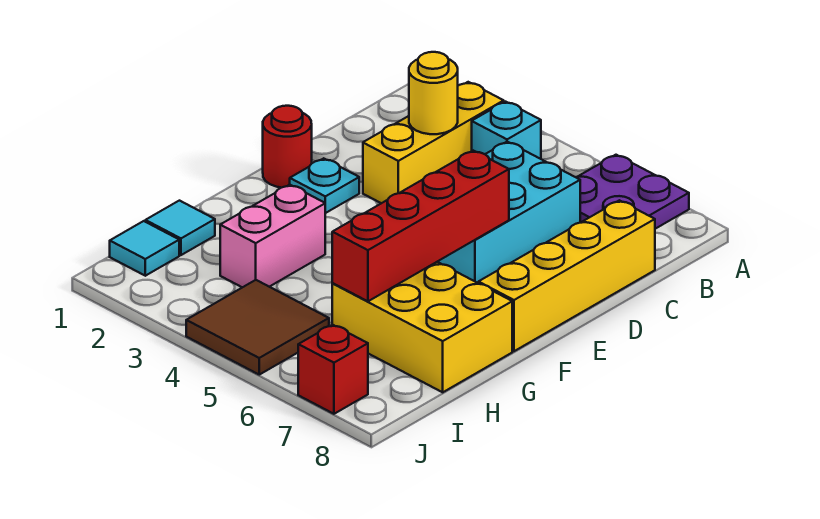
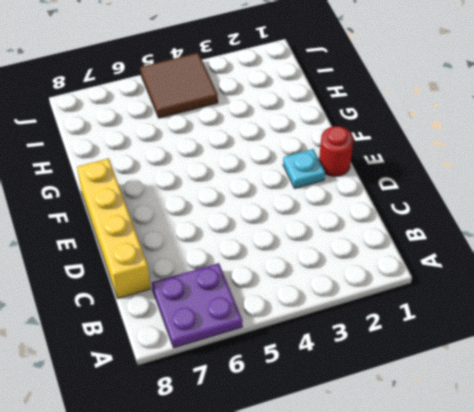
none -> yellow 1x3 brick [363,82,504,203]
none -> cyan 1x1 brick [472,102,541,159]
none -> cyan 2x3 brick [437,142,580,283]

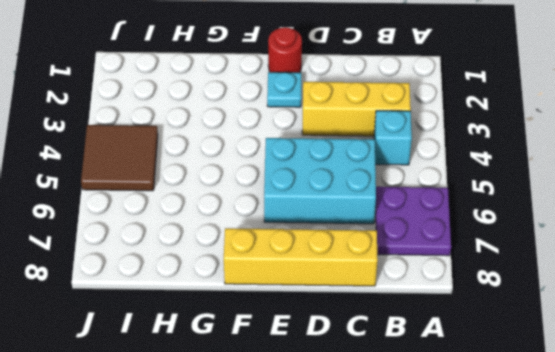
none -> pink 1x2 brick [220,185,325,287]
none -> yellow 2x3 brick [332,262,512,392]
none -> cyan 1x1 tile [145,201,215,255]

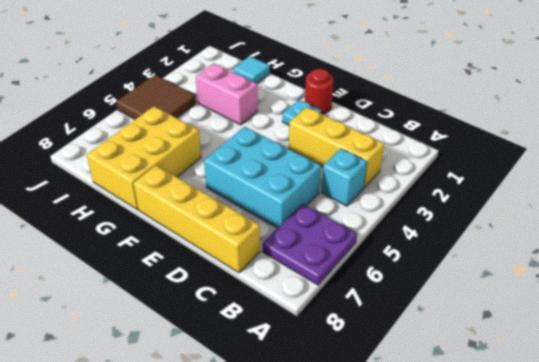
none -> cyan 1x1 tile [110,221,179,276]
none -> red 1x1 brick [298,325,368,414]
none -> yellow 1x1 round brick [409,52,458,134]

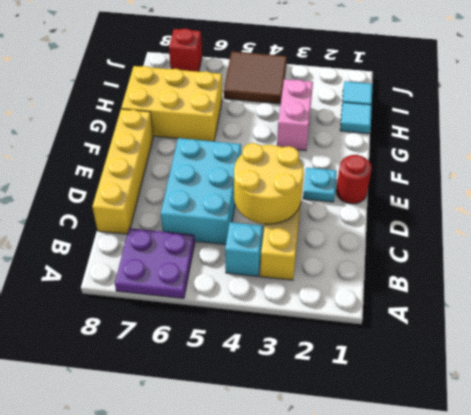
yellow 2x2 round brick [234,143,304,224] -> yellow 1x1 round brick [409,52,458,134]
none -> red 1x4 brick [332,151,509,301]

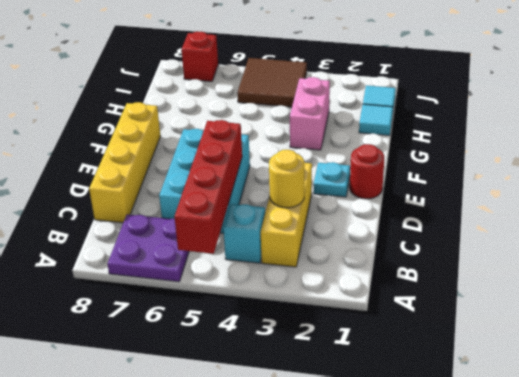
red 1x4 brick [174,120,242,254] -> red 1x4 brick moved to [332,151,509,301]
none -> yellow 2x3 brick [332,262,512,392]

